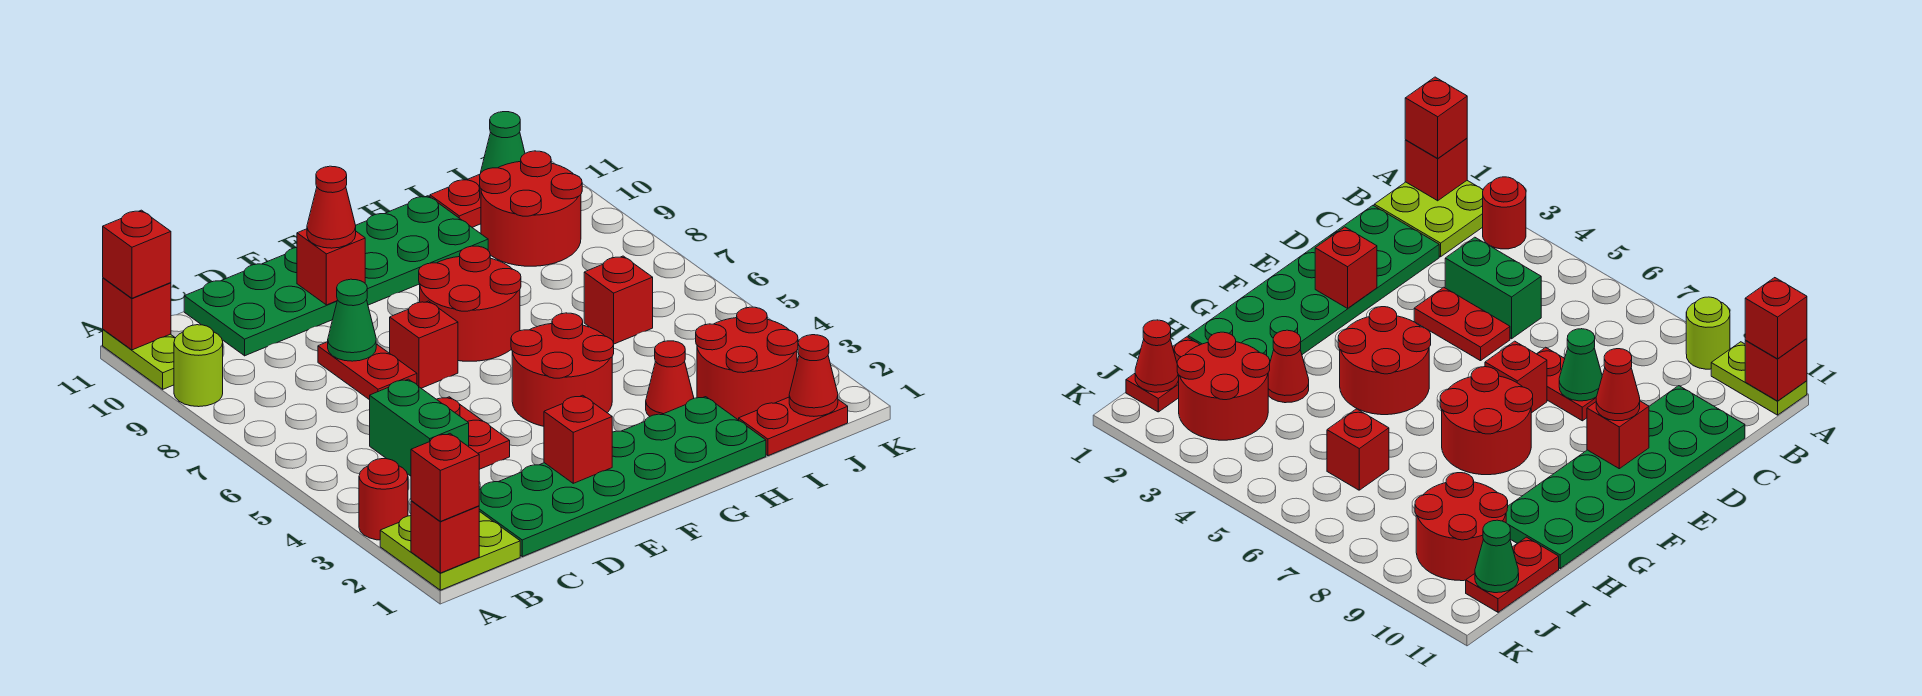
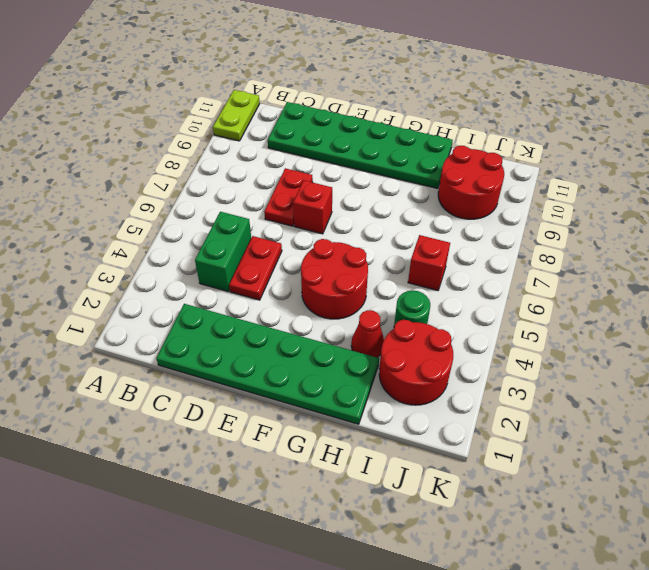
green 1x1 round brick [394,290,430,326] -> none
none -> lime 2x2 plate [380,511,520,590]
none -> red 1x1 round brick [359,459,408,540]
none -> lime 1x1 round brick [174,325,223,407]

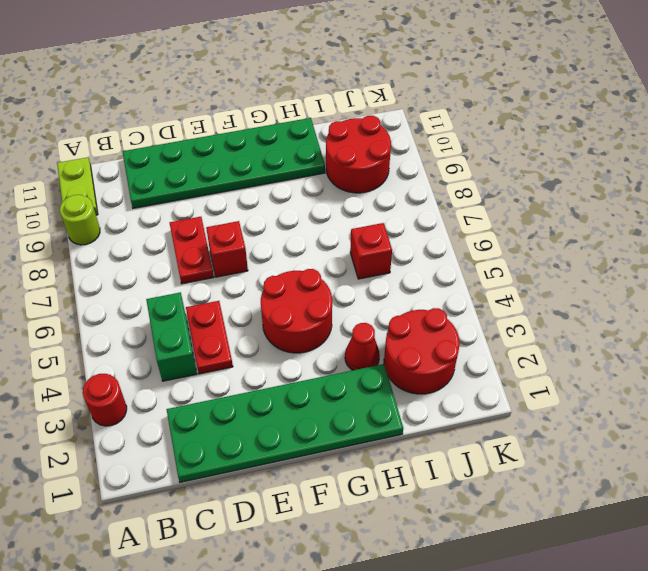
none -> lime 2x2 plate [380,511,520,590]
none -> red 2x2 round brick [419,246,521,361]
none -> red 1x2 plate [739,397,848,456]

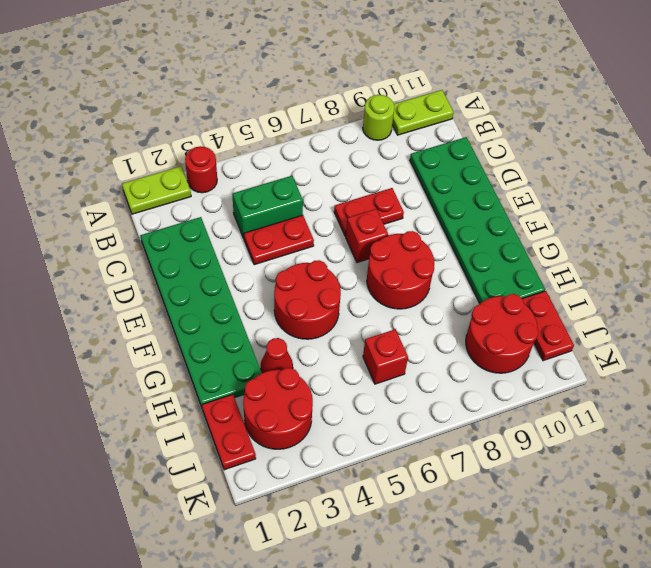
lime 1x2 plate [122,166,191,214] -> lime 2x2 plate [380,511,520,590]
none -> red 1x1 brick [411,501,479,573]
none -> red 1x1 brick [103,278,171,350]
none -> green 1x1 cone [328,279,376,361]

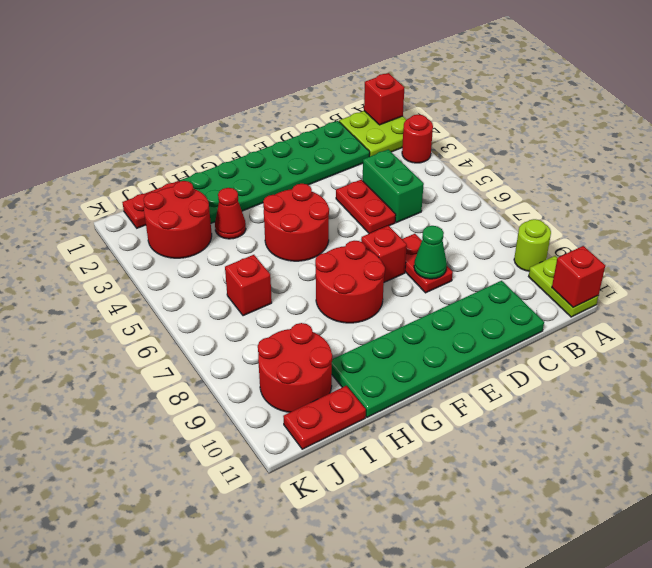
none -> red 1x1 brick [544,395,612,483]
none -> red 1x1 brick [297,229,365,305]
none -> red 1x1 cone [789,335,838,416]

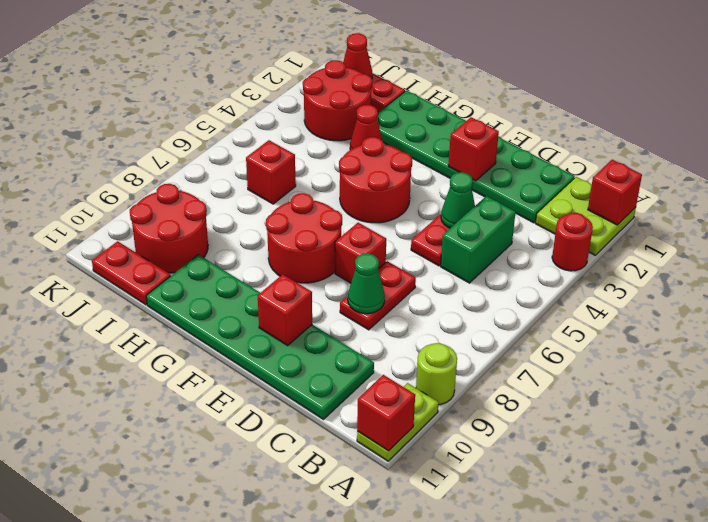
green 1x1 cone [441,172,475,228] -> green 1x1 cone moved to [481,112,525,172]
none -> red 1x1 brick [411,434,479,521]
none -> red 1x1 brick [103,210,171,298]
none -> red 1x1 cone [307,166,356,248]

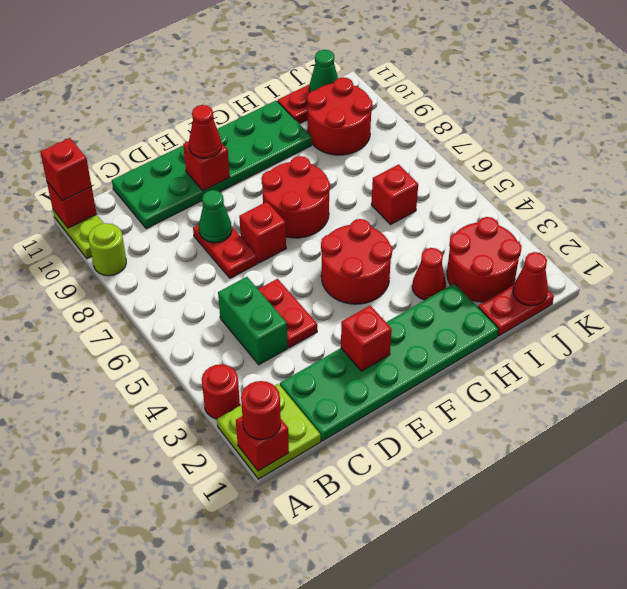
red 1x1 round brick [241,381,281,440] -> red 1x1 brick [411,434,479,521]

